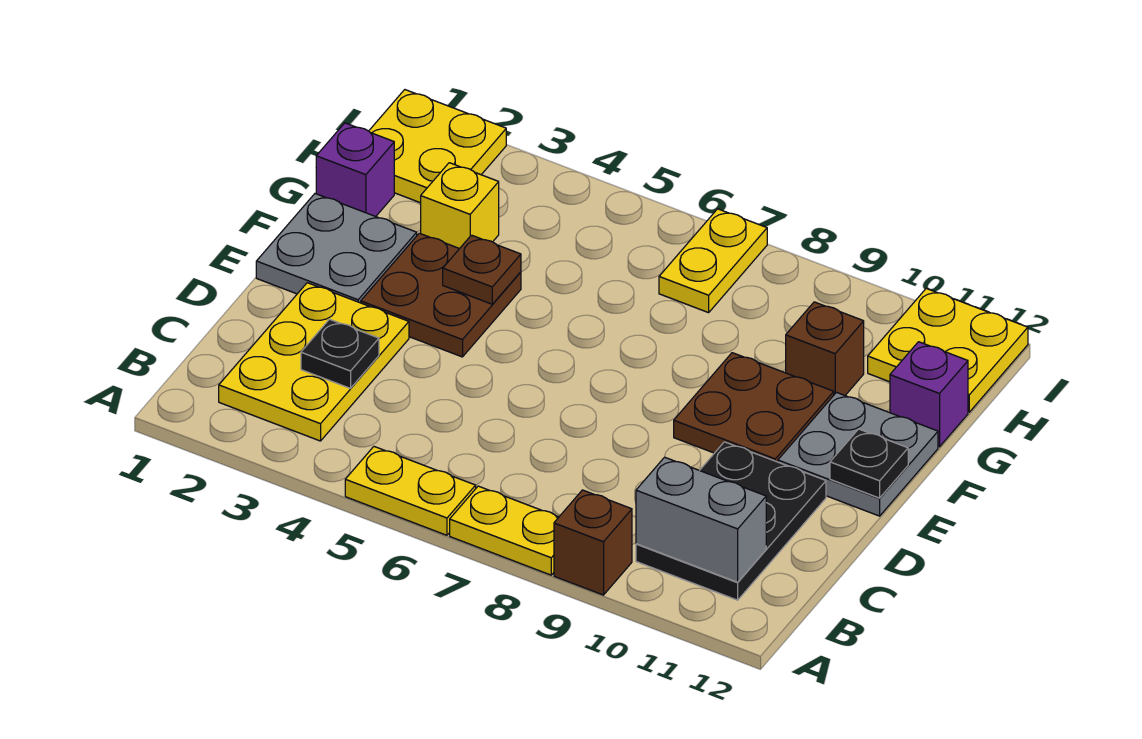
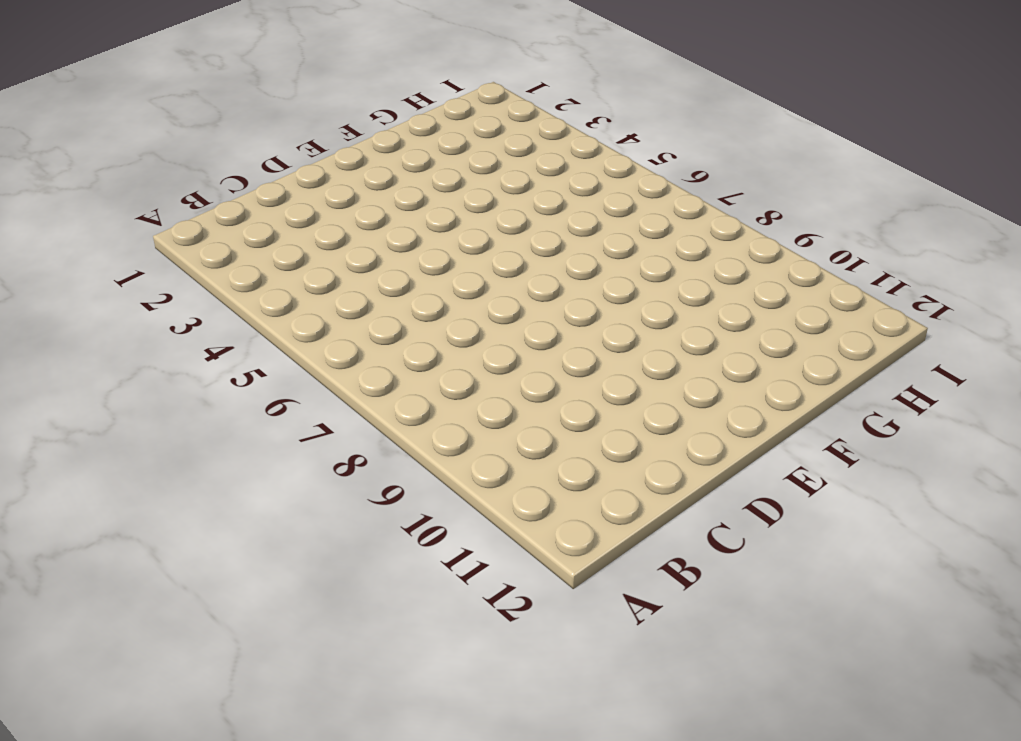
none -> yellow 1x2 plate [345,447,476,535]
none -> yellow 1x2 plate [450,486,559,575]
none -> brown 1x1 brick [554,490,632,595]

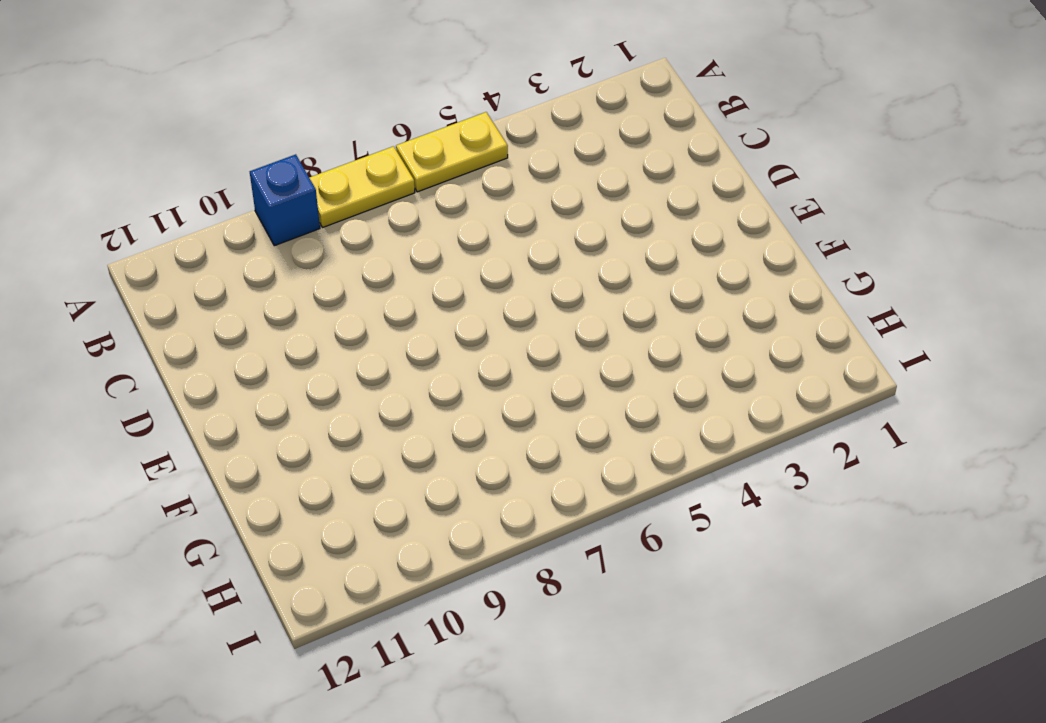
blue 1x1 brick [250,154,320,246] -> brown 1x1 brick [554,490,632,595]
none -> yellow 2x3 plate [219,283,409,441]
none -> black 2x3 plate [636,442,826,600]
none -> grey 2x2 plate [256,194,417,303]

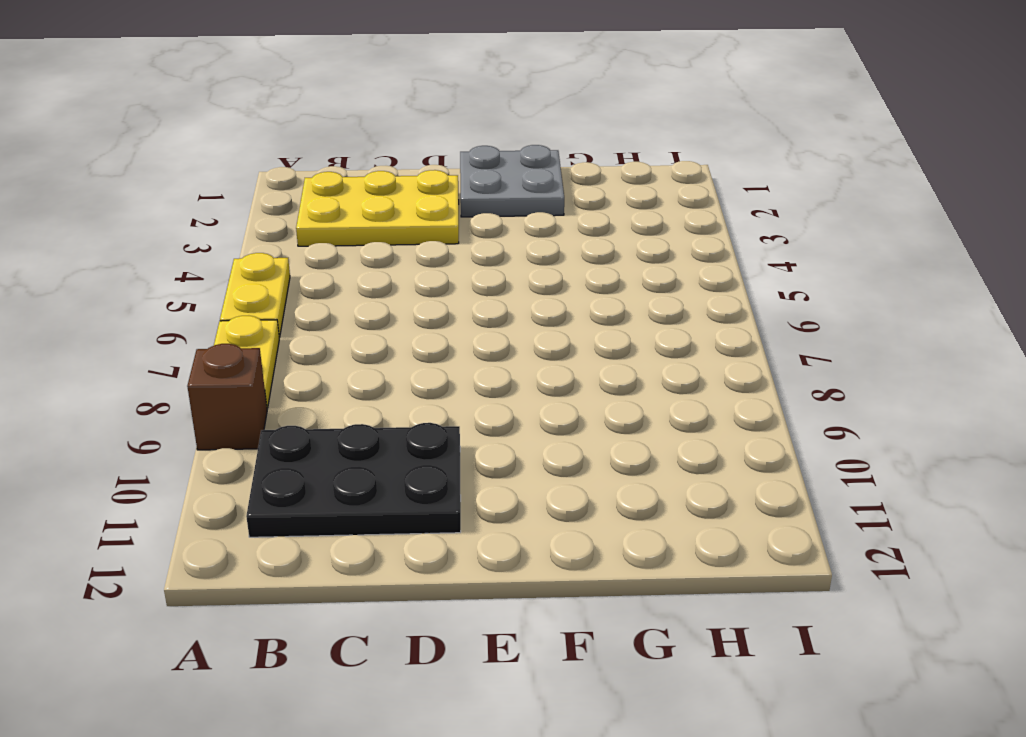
none -> brown 2x2 plate [361,233,521,357]
none -> brown 2x2 plate [674,353,834,462]
none -> grey 2x2 plate [778,393,938,516]

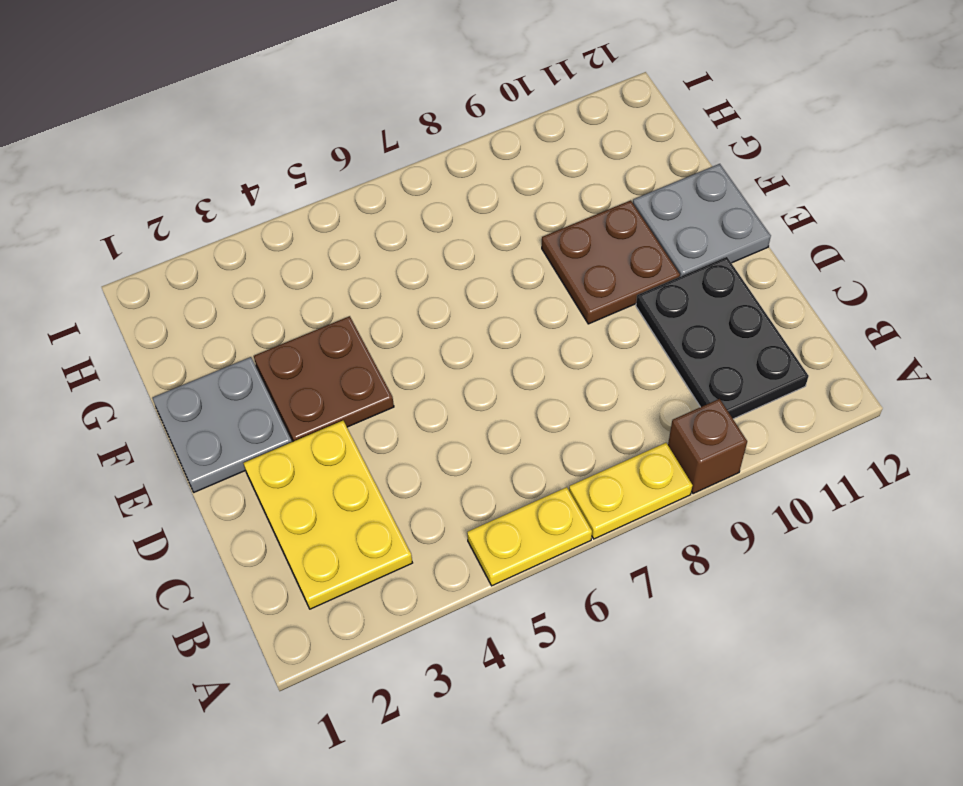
none -> purple 1x1 brick [316,123,394,217]
none -> yellow 1x1 brick [421,163,499,249]
none -> brown 1x1 brick [786,302,864,395]

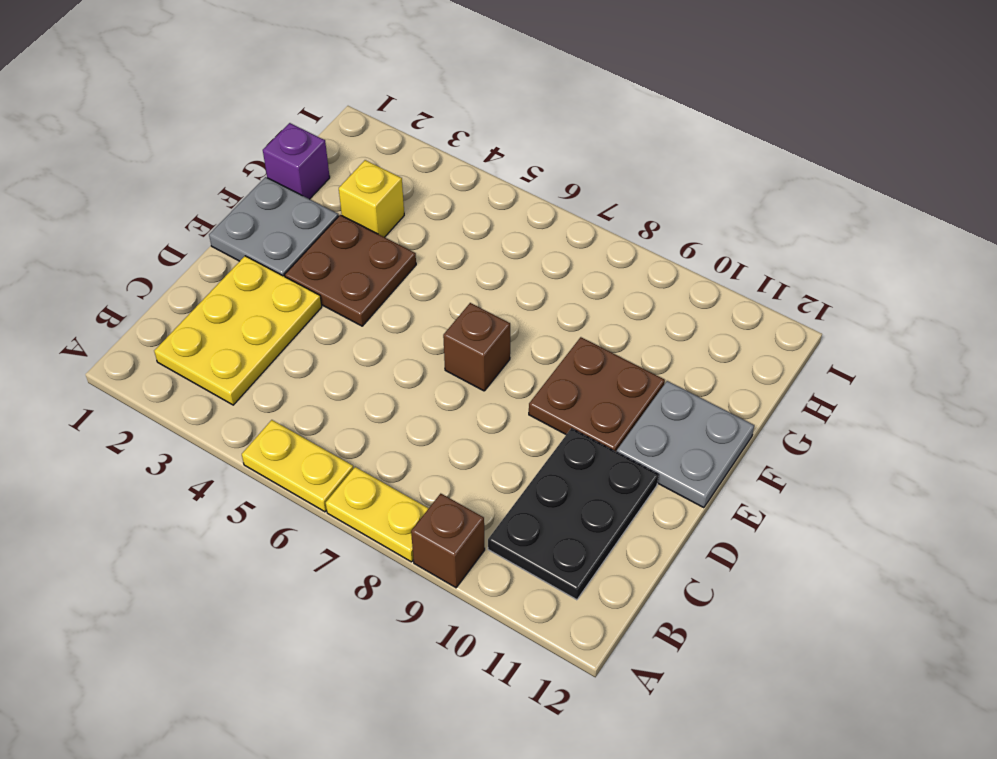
brown 1x1 brick [443,303,510,391] -> brown 1x1 brick moved to [786,302,864,395]
none -> purple 1x1 brick [890,342,968,447]
none -> yellow 2x2 plate [369,90,506,203]
none -> yellow 1x2 plate [659,209,767,313]

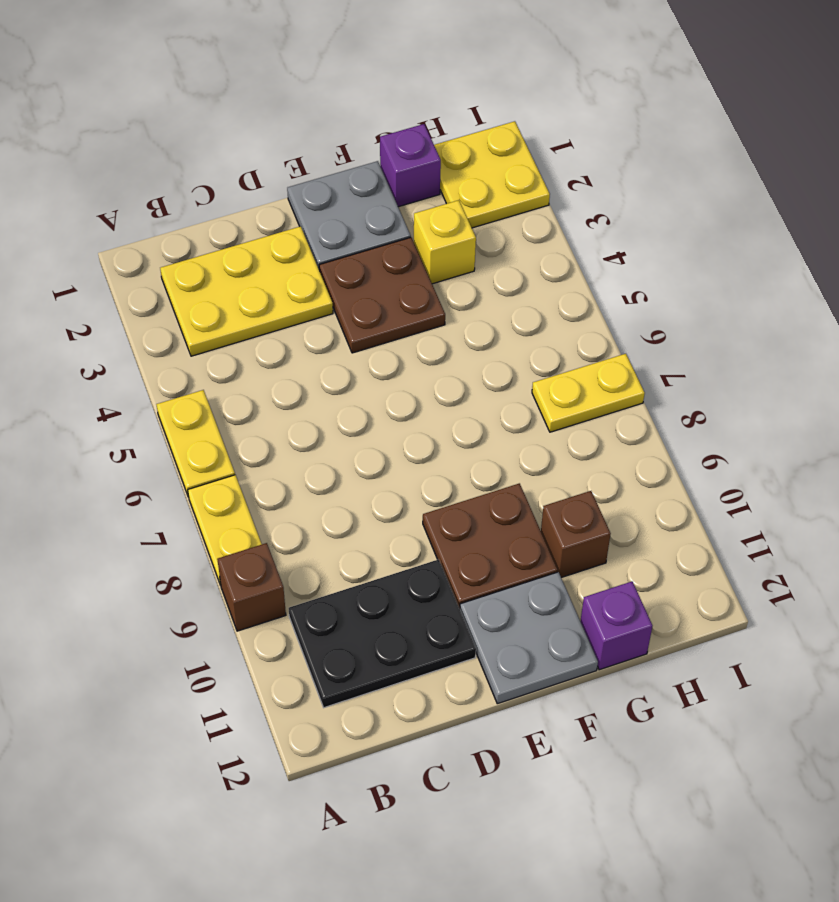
none -> yellow 2x2 plate [868,288,1028,412]
none -> grey 1x2 brick [636,457,766,582]
none -> black 1x1 plate [301,319,379,388]

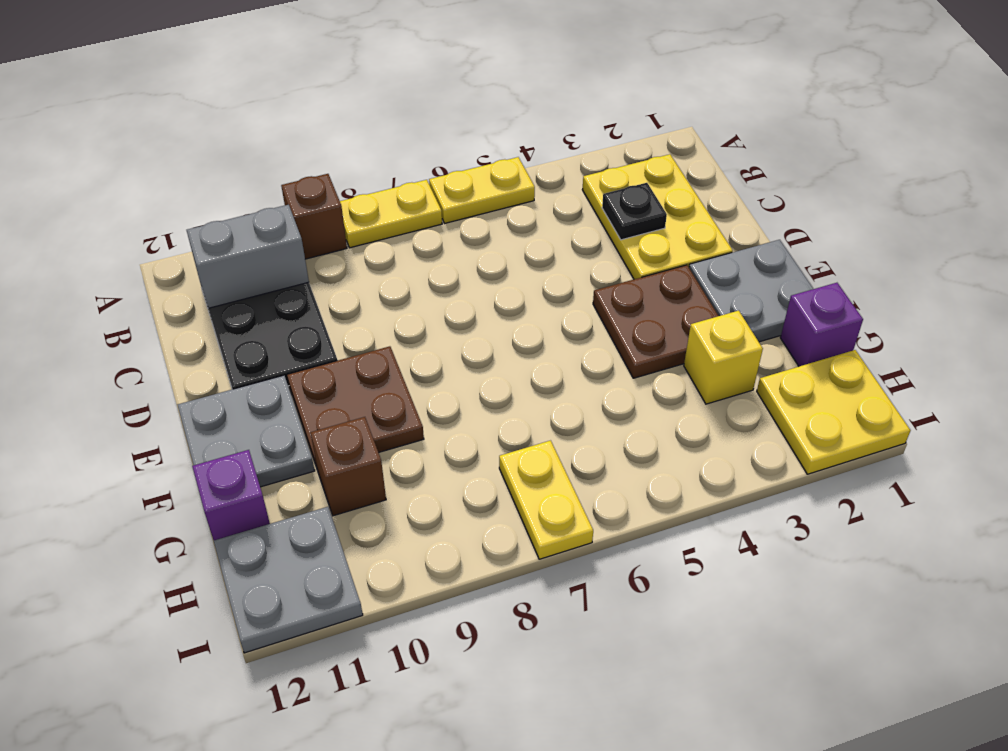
grey 2x2 plate [214,507,363,653] -> yellow 2x2 plate [868,288,1028,412]
none -> black 1x1 plate [830,429,908,498]
none -> brown 1x1 plate [443,235,521,304]

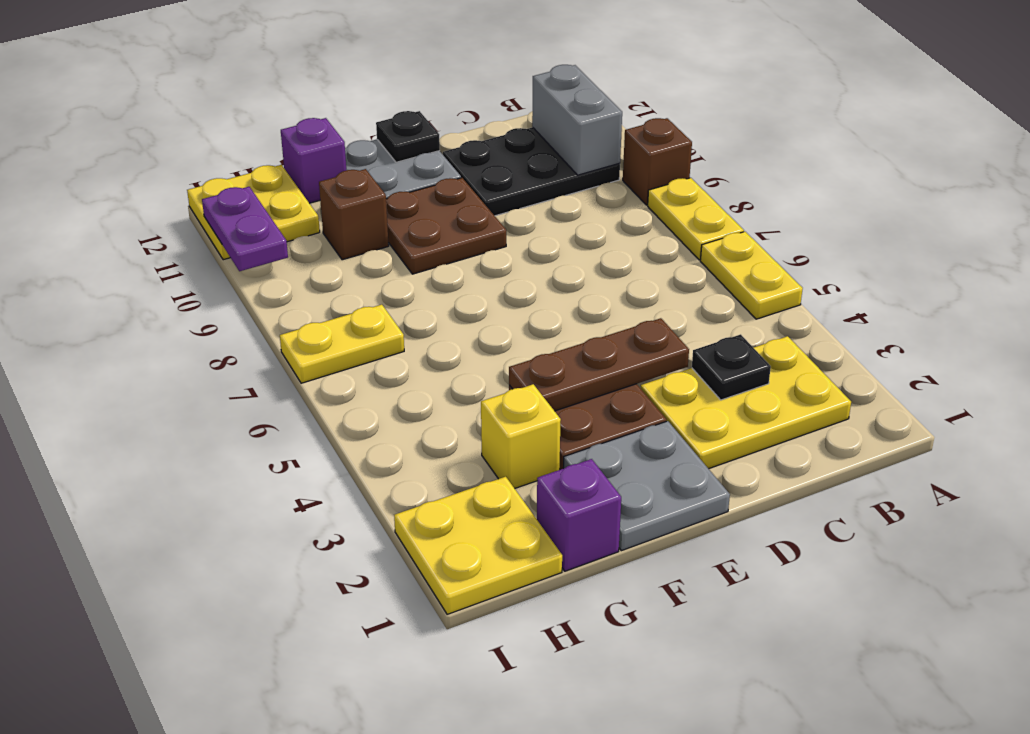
brown 1x3 plate [509,318,689,411] -> brown 1x1 plate [443,235,521,304]
purple 1x2 plate [202,187,288,271] -> none

